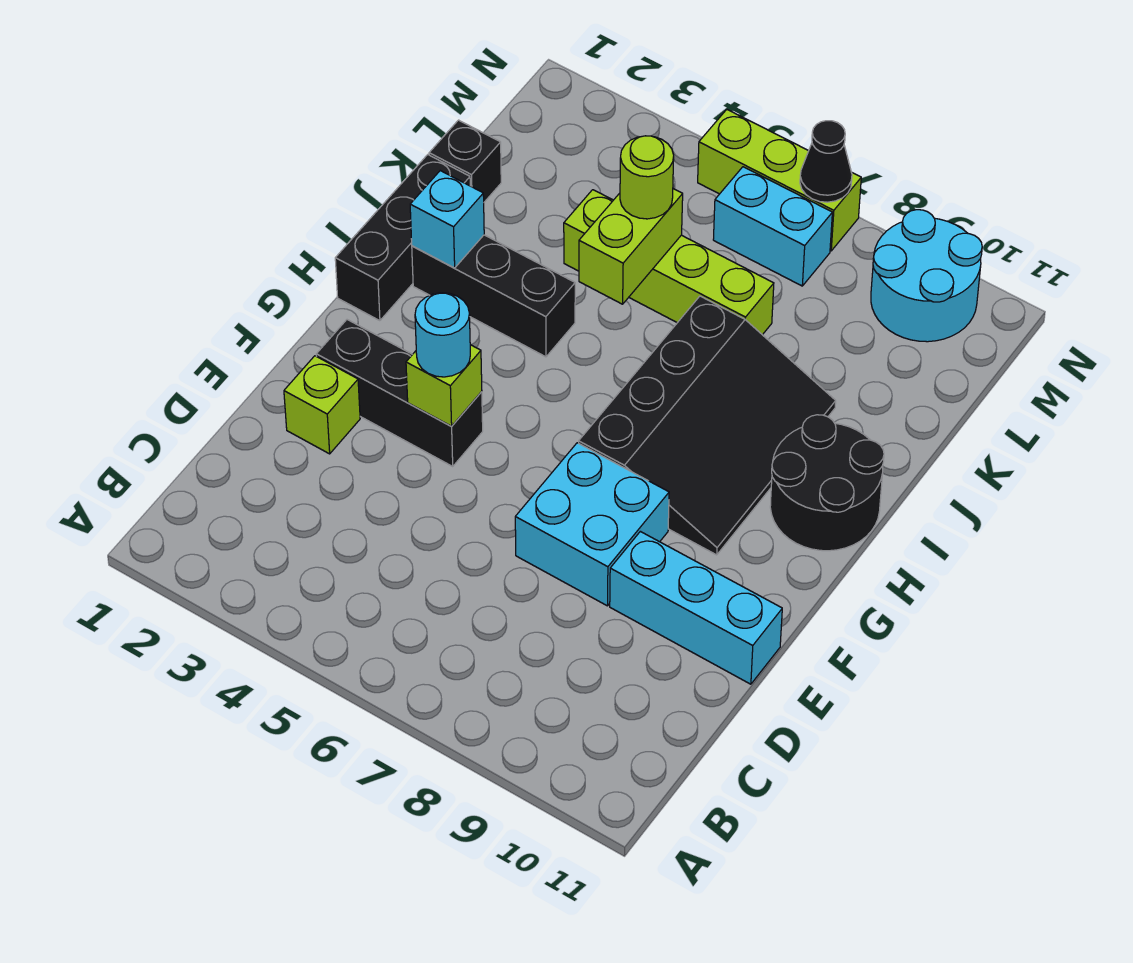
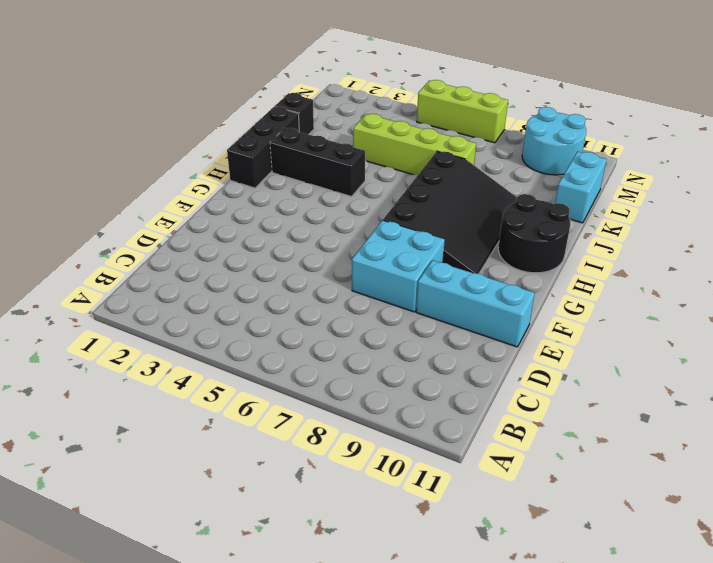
cyan 1x2 brick [555,152,607,223] -> cyan 1x2 brick turned to [713,167,832,286]
none -> lime 1x1 brick [284,356,360,454]
none -> black 1x3 brick [316,320,483,466]
none -> lime 1x1 brick [406,345,482,426]

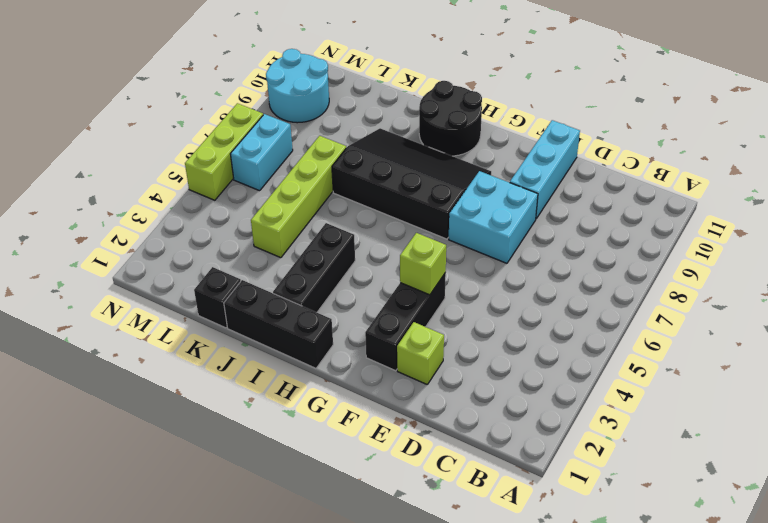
none -> cyan 1x1 brick [410,171,484,268]
none -> lime 1x2 brick [579,189,683,304]
none -> black 1x1 cone [800,121,852,202]

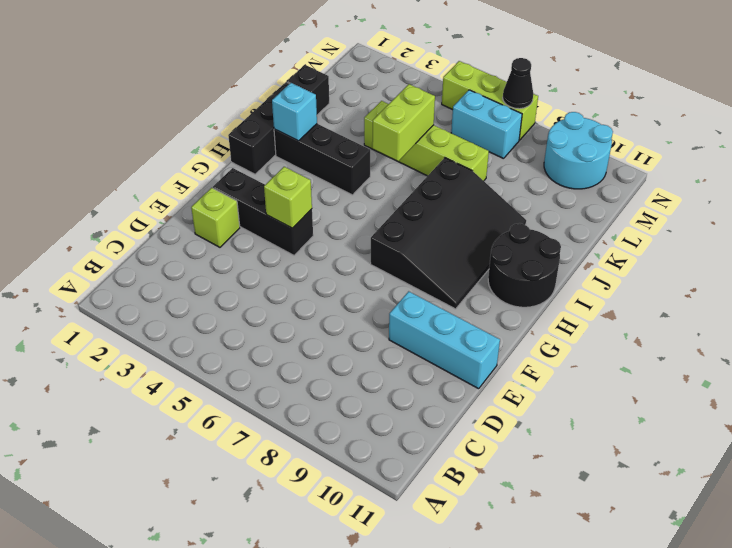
none -> cyan 2x2 brick [515,443,669,606]
none -> cyan 1x1 round brick [415,293,470,377]
none -> lime 1x1 round brick [620,136,674,219]

